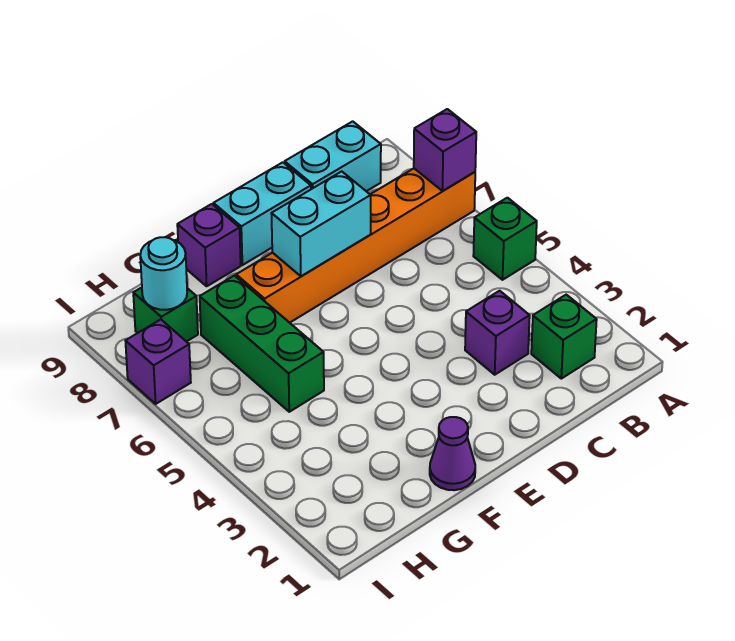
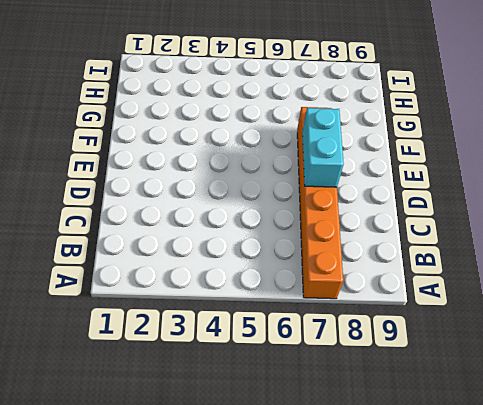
none -> green 1x1 brick [473,198,537,280]
none -> green 1x1 brick [531,295,597,379]
none -> cyan 1x2 brick [285,121,381,191]

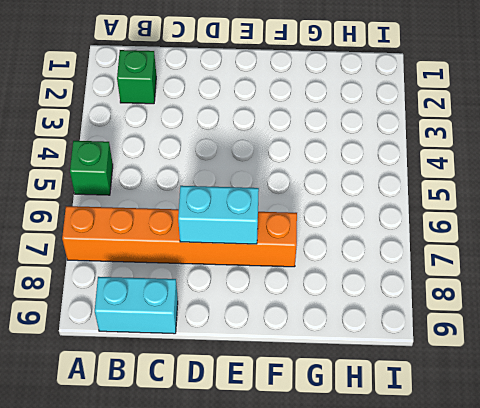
none -> purple 1x1 brick [465,291,530,375]
none -> cyan 1x2 brick [213,162,311,265]
none -> purple 1x1 cone [430,417,475,490]

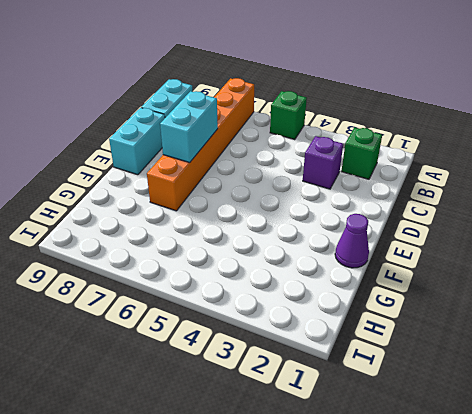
none -> purple 1x1 brick [177,204,241,286]
none -> green 1x3 brick [200,276,324,412]
none -> green 1x1 brick [133,288,198,342]

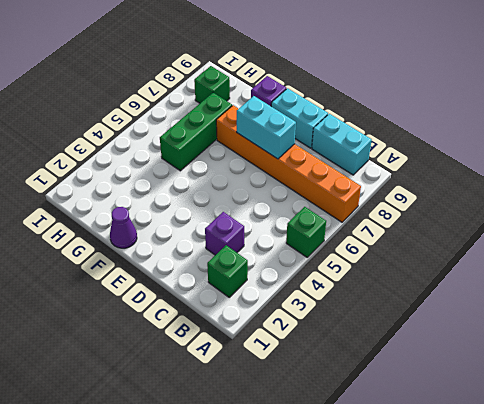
none -> purple 1x1 brick [126,320,191,404]
none -> purple 1x1 brick [414,109,476,191]
none -> cyan 1x1 round brick [140,237,187,310]

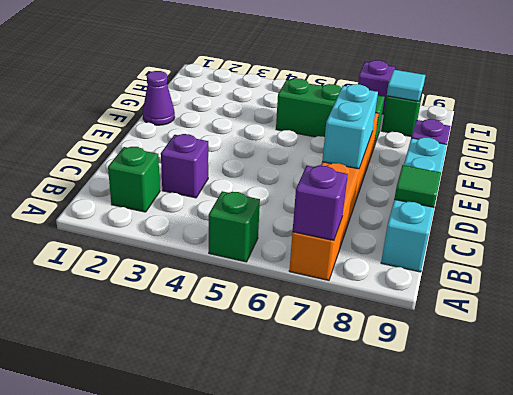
green 1x1 tile [395,165,441,207] -> none
cyan 1x1 tile [387,69,425,101] -> cyan 1x1 round brick [140,237,187,310]

